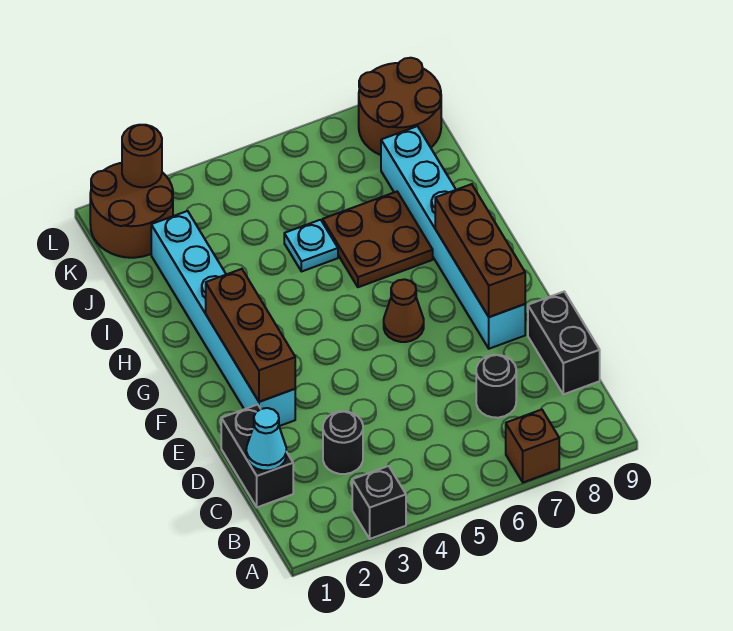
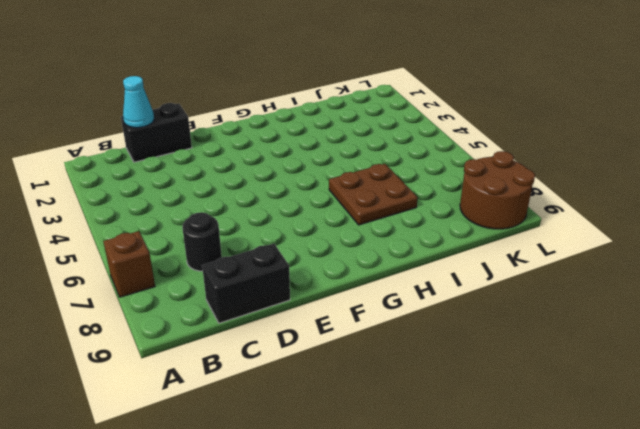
none -> black 1x1 brick [352,466,406,539]
none -> black 1x1 round brick [323,411,363,474]
none -> cyan 1x6 brick [151,211,295,426]

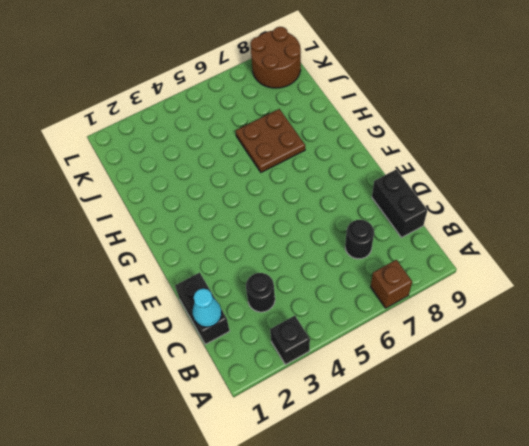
none -> cyan 1x6 brick [151,211,295,426]
none -> cyan 1x6 brick [381,126,525,349]
none -> brown 1x1 cone [384,279,424,342]

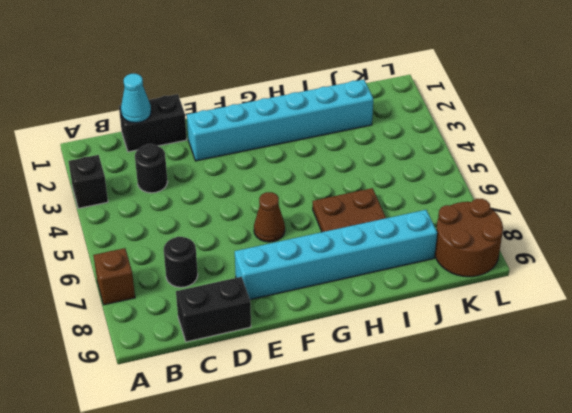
none -> cyan 1x1 plate [284,220,338,272]
none -> brown 2x2 round brick [90,163,173,258]
none -> brown 1x3 brick [206,269,295,402]

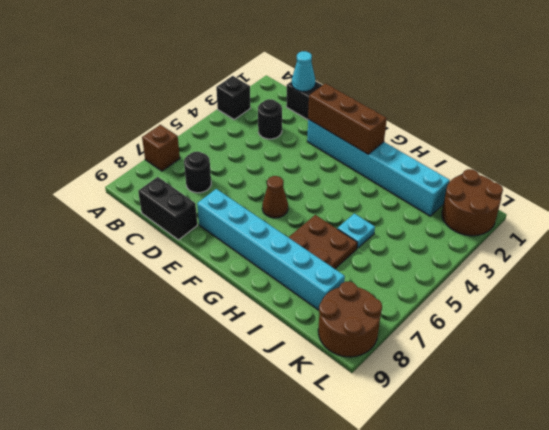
none -> brown 1x3 brick [435,184,525,317]
none -> brown 1x1 round brick [122,125,162,187]

